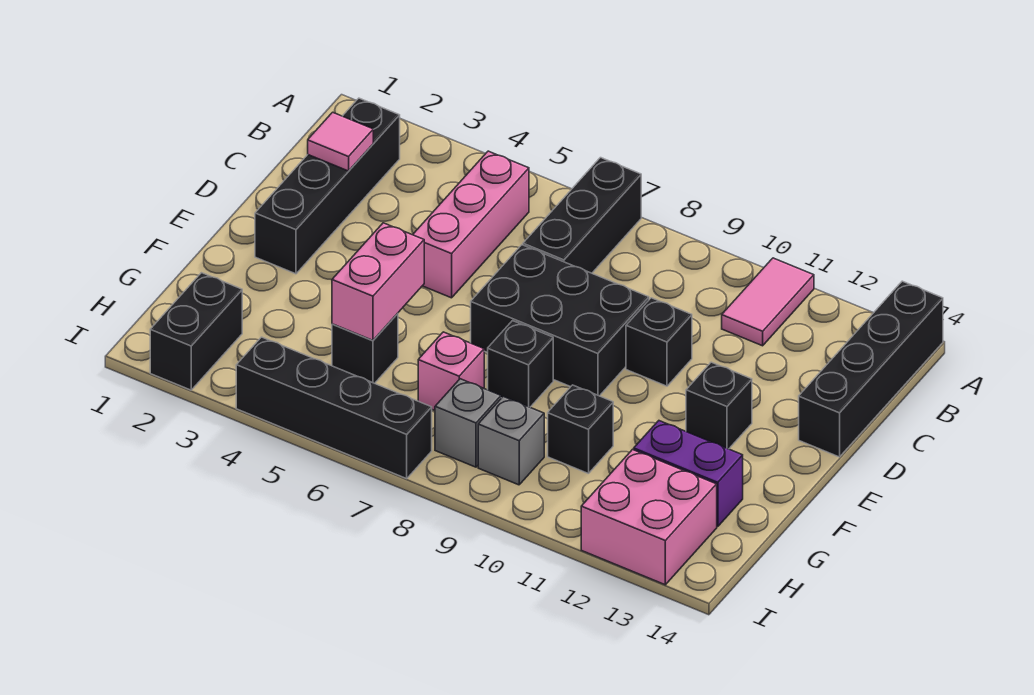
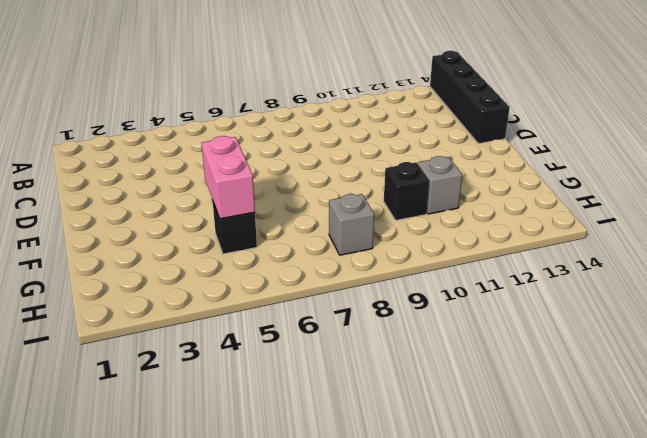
grey 1x1 brick [418,156,462,214] -> grey 1x1 brick moved to [478,397,544,485]
none -> black 1x3 brick [523,158,641,273]
none -> pink 1x2 tile [722,258,814,346]
none -> black 1x4 brick [255,98,400,274]

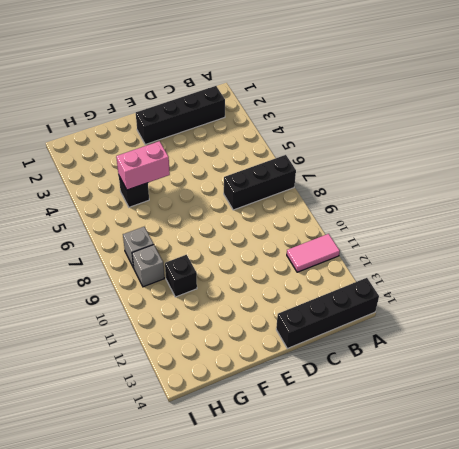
none -> pink 1x3 brick [413,151,529,298]
none -> black 2x3 brick [471,245,649,396]
none -> black 1x1 brick [626,298,692,386]

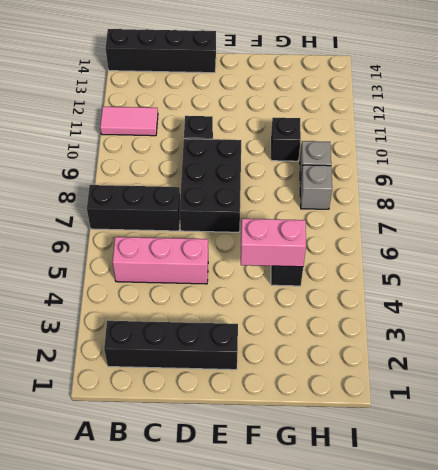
none -> black 1x1 brick [686,362,752,449]
none -> black 1x1 brick [488,321,553,407]
none -> pink 1x1 brick [418,332,484,410]

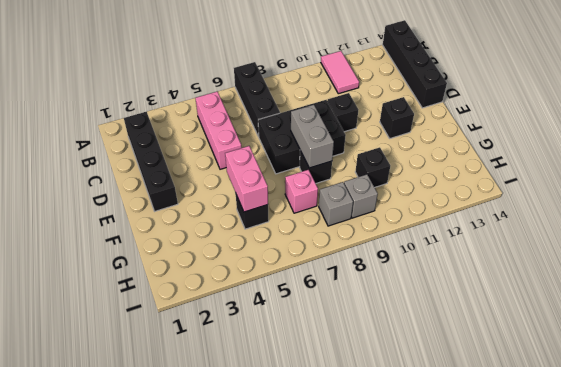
grey 1x2 brick [291,105,334,168] -> none
none -> purple 1x2 brick [634,421,743,527]
none -> black 1x2 brick [150,273,242,390]
none -> pink 2x2 brick [581,450,717,585]

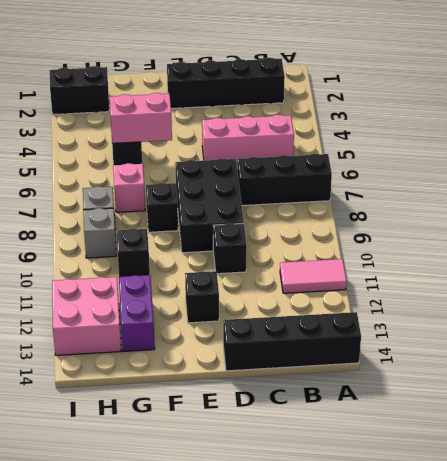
none -> black 1x4 brick [236,337,432,479]
none -> pink 1x1 tile [308,112,373,171]

